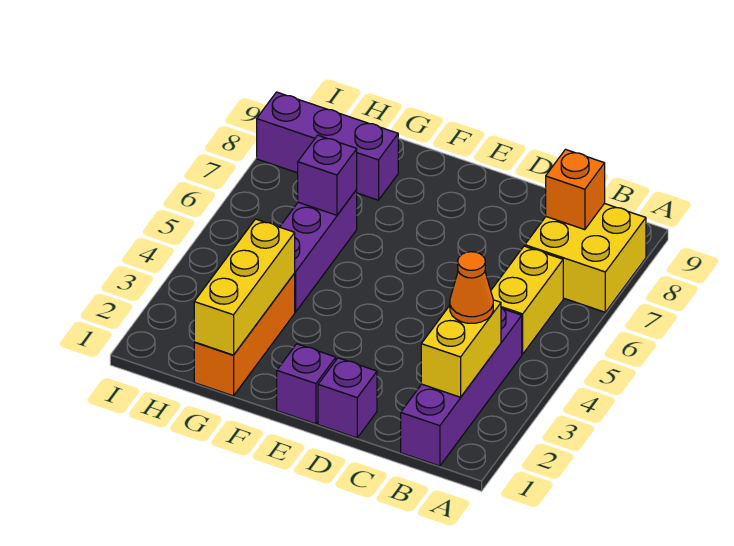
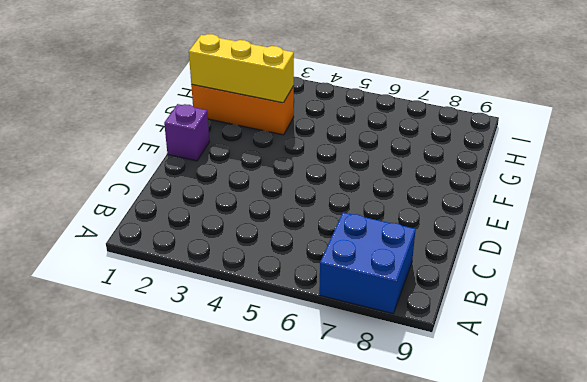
blue 2x2 brick [319,212,416,314] -> yellow 2x2 brick [525,203,646,312]
none -> purple 1x4 brick [401,308,522,466]
none -> yellow 1x2 brick [491,246,563,354]
none -> purple 1x1 brick [318,358,377,438]

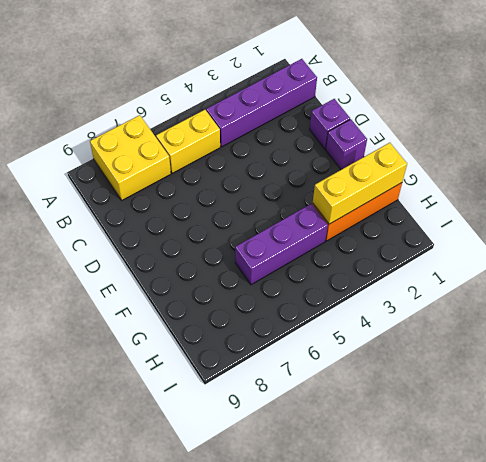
none -> purple 1x3 brick [257,92,398,200]
none -> yellow 1x2 brick [421,300,501,397]
none -> orange 1x1 brick [546,150,605,230]

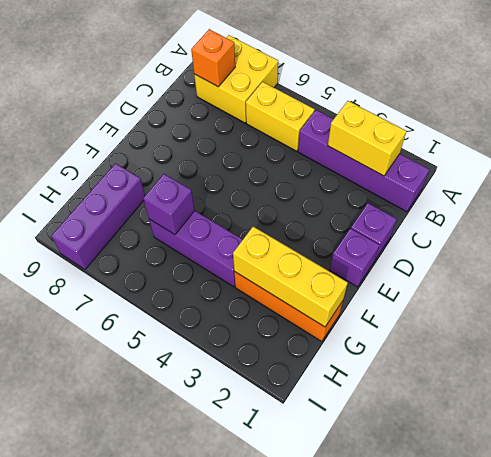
none -> orange 1x1 cone [450,252,493,323]

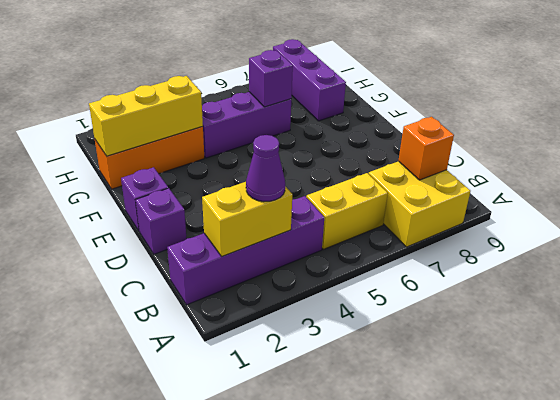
purple 1x1 cone [246,135,285,202] -> orange 1x1 cone [450,252,493,323]

